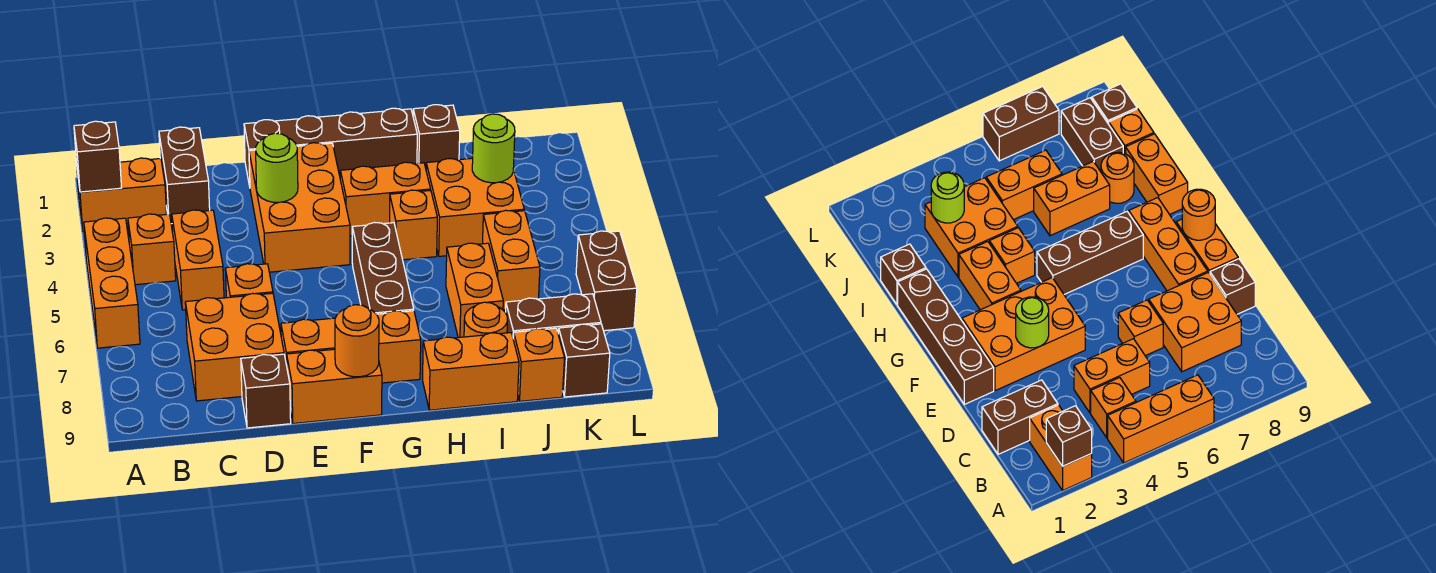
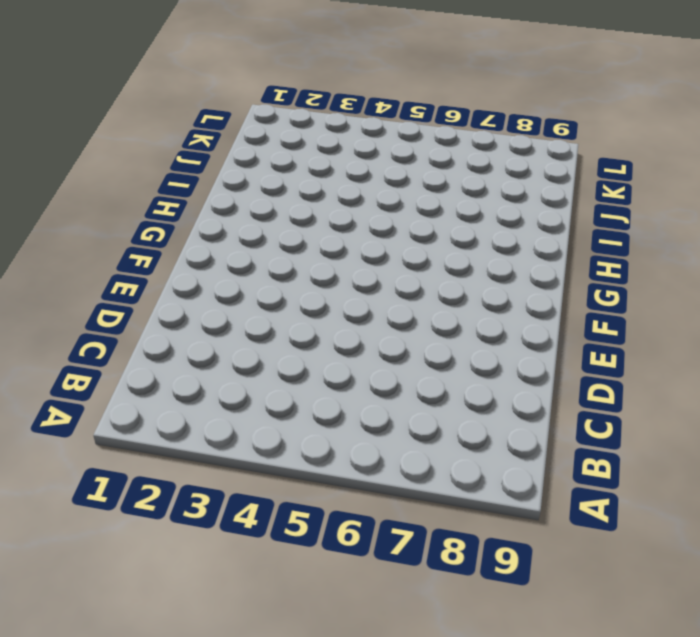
none -> orange 1x2 brick [77,158,166,232]
none -> orange 1x3 brick [84,218,140,348]
none -> orange 1x1 brick [128,214,176,285]

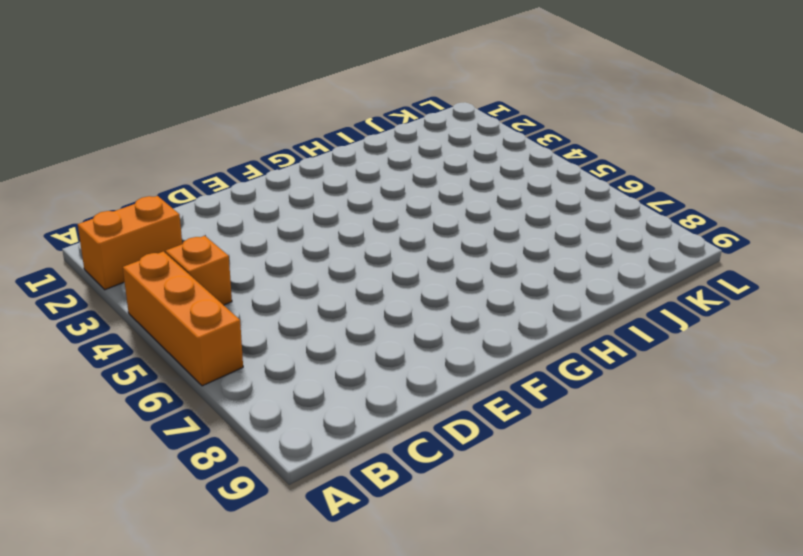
none -> brown 1x2 brick [159,127,210,224]
none -> orange 1x2 brick [172,210,224,310]
none -> orange 2x2 brick [185,293,284,401]

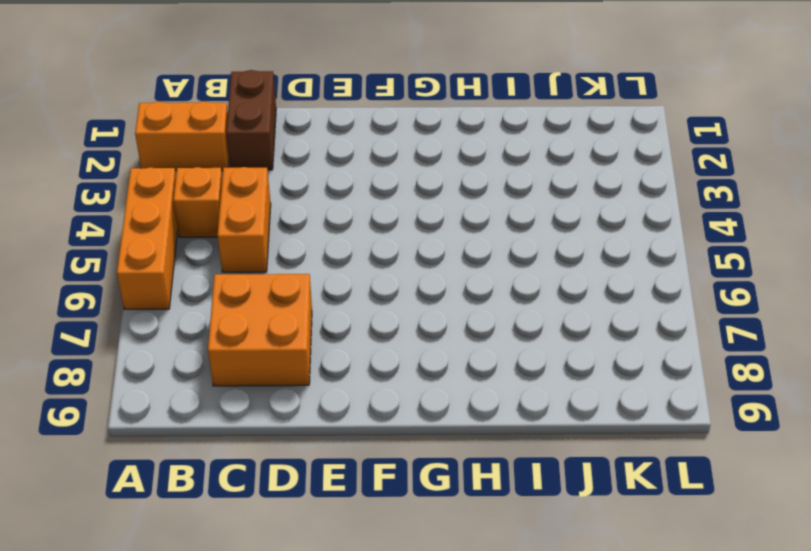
none -> orange 1x1 brick [225,264,273,298]
none -> brown 1x1 brick [241,354,291,428]
none -> brown 1x4 brick [244,108,417,186]

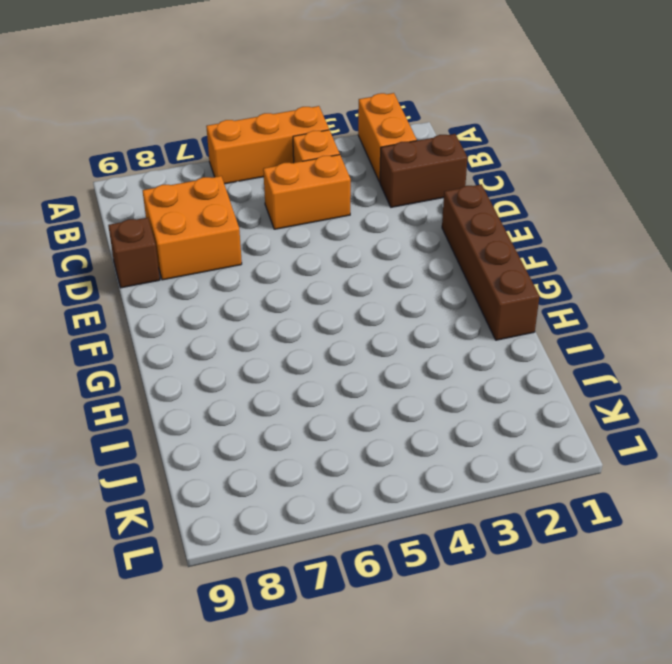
none -> orange 1x1 brick [225,264,273,298]
none -> orange 2x3 brick [249,143,350,272]
none -> orange 1x3 brick [281,311,421,383]

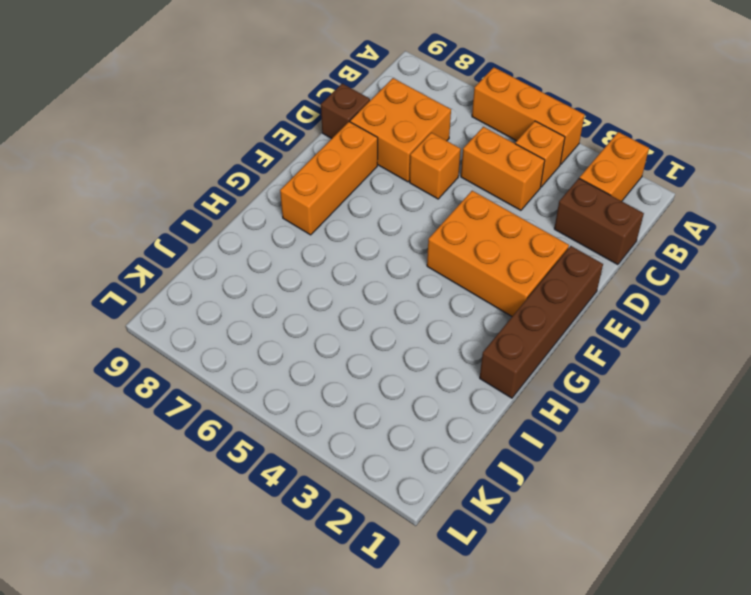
none -> orange 1x2 brick [287,349,382,424]
none -> orange 1x2 brick [340,162,431,236]
none -> brown 1x3 brick [352,222,414,314]

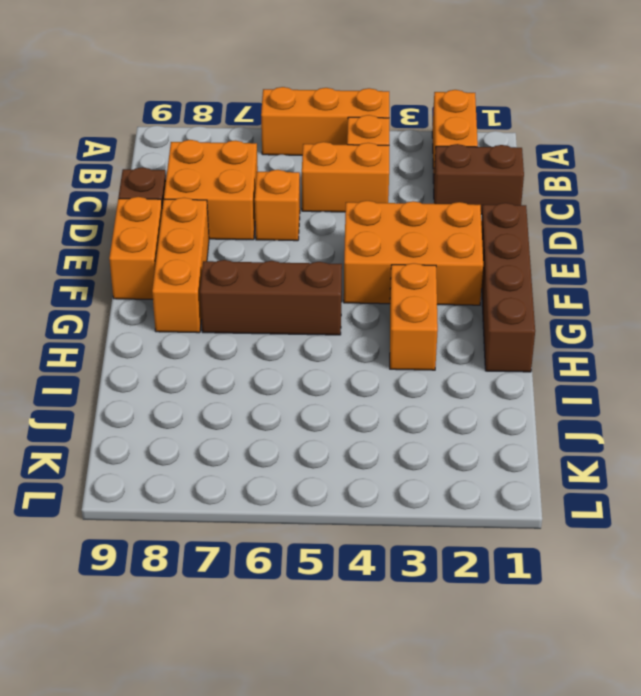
none -> orange 1x1 brick [390,190,437,260]
none -> orange 1x2 brick [423,333,519,410]
none -> brown 1x1 brick [413,105,460,168]

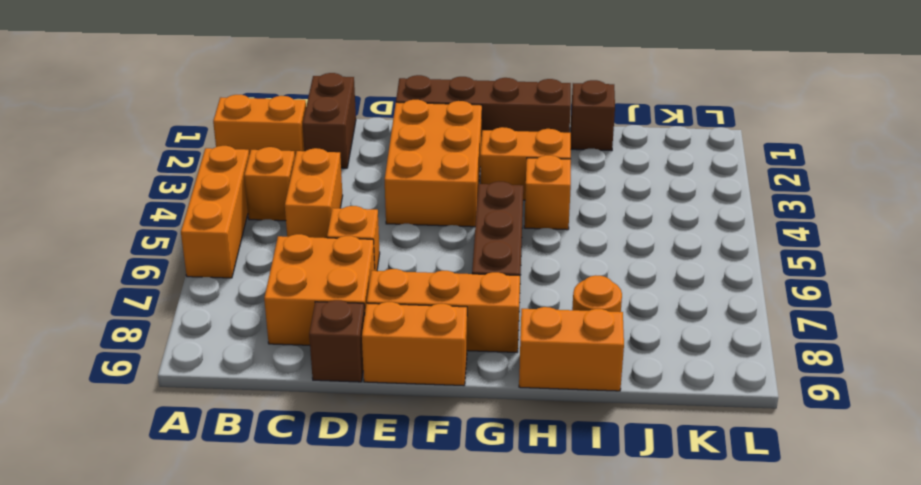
none -> orange 2x2 brick [426,158,524,256]
none -> orange 1x2 brick [446,243,503,338]
none -> orange 1x2 brick [483,210,540,310]

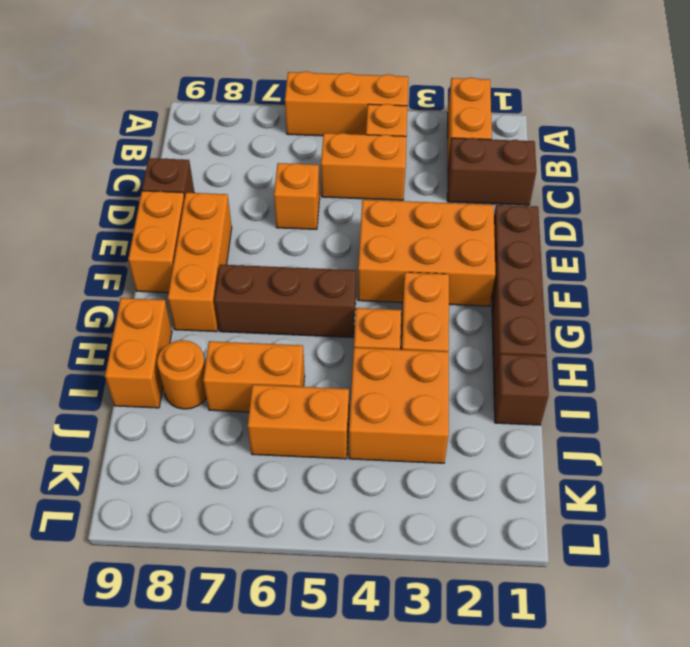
none -> orange 2x2 brick [185,293,284,401]
none -> brown 1x2 brick [505,294,601,337]
none -> orange 1x1 brick [513,328,564,401]

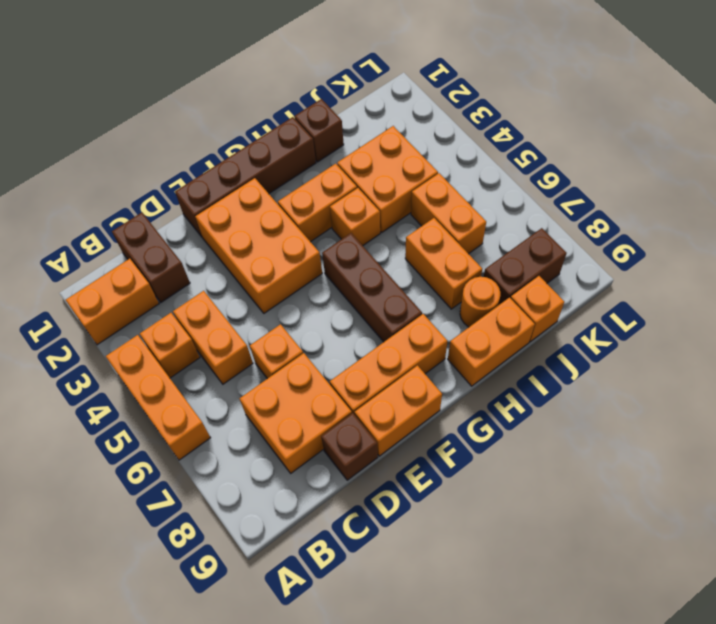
none -> brown 1x1 brick [558,324,610,397]
none -> brown 1x2 brick [576,231,637,331]
none -> brown 1x1 brick [74,121,122,192]

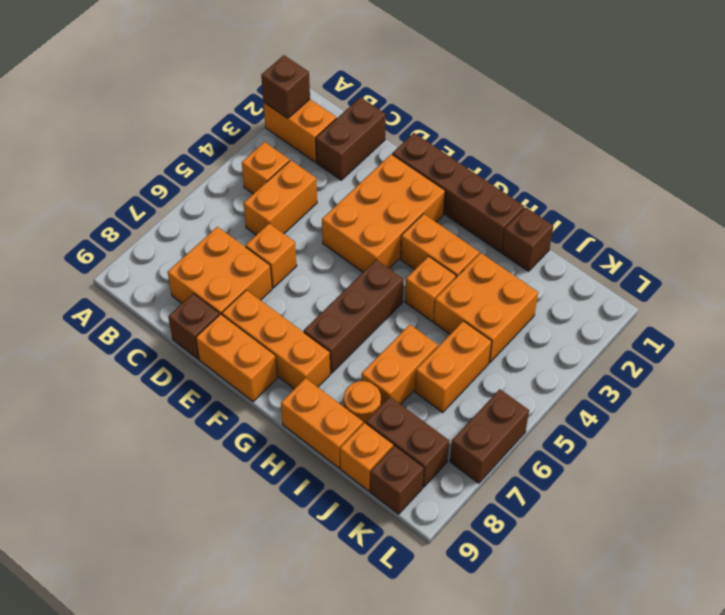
none -> orange 1x3 brick [84,218,140,348]
none -> lime 1x1 round brick [256,133,298,202]
none -> orange 1x1 round brick [335,305,379,377]

